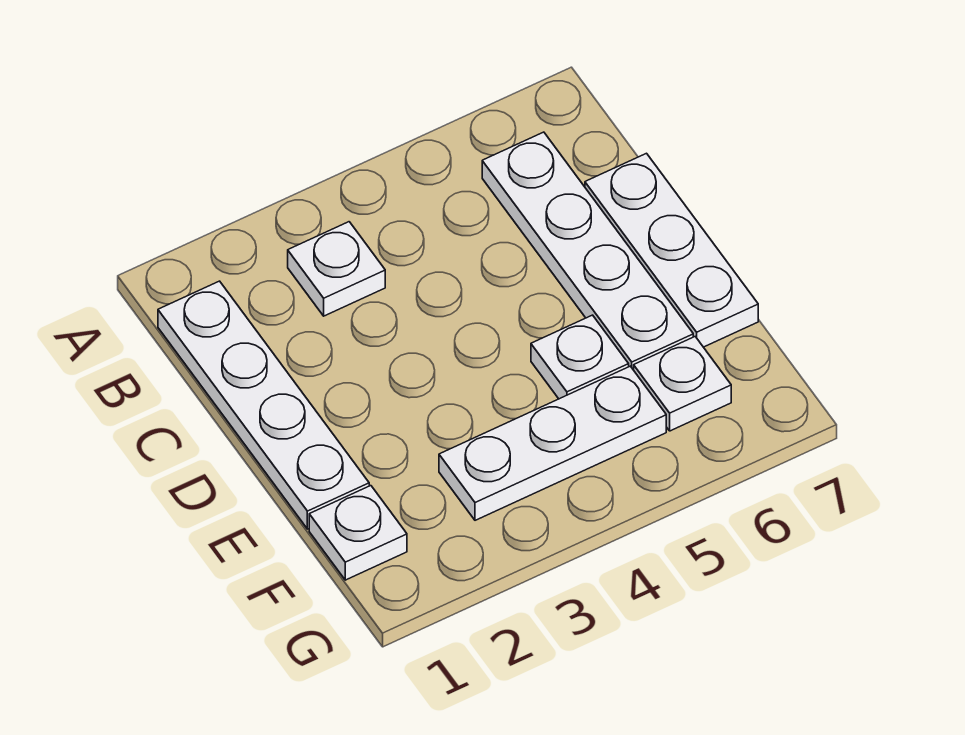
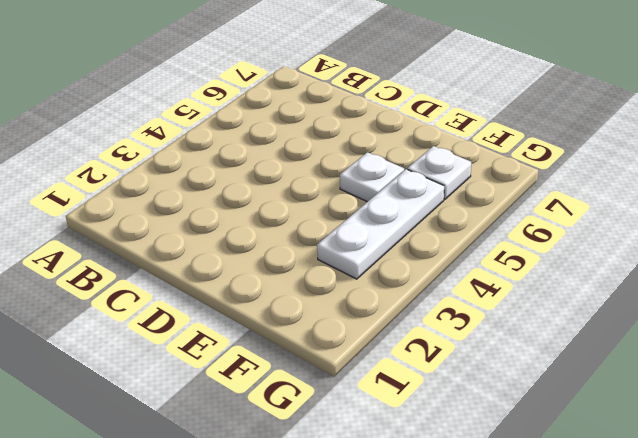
none -> white 1x4 plate [158,281,369,529]
none -> white 1x1 plate [288,222,385,316]

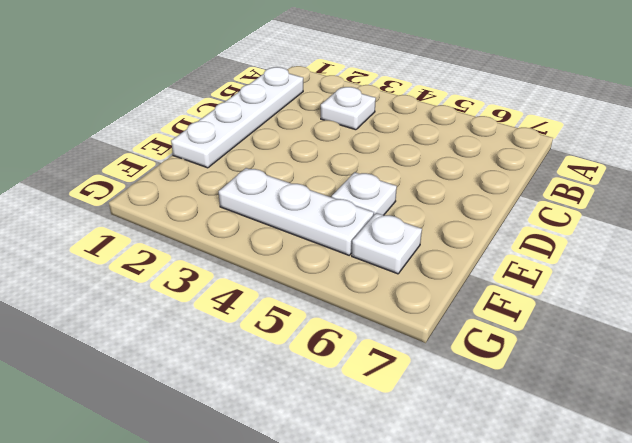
none -> white 1x4 plate [482,132,693,370]
none -> white 1x3 plate [585,153,758,347]

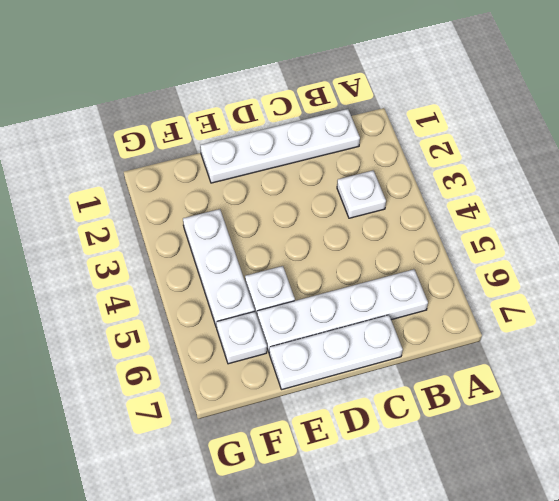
none -> white 1x1 plate [309,486,407,580]

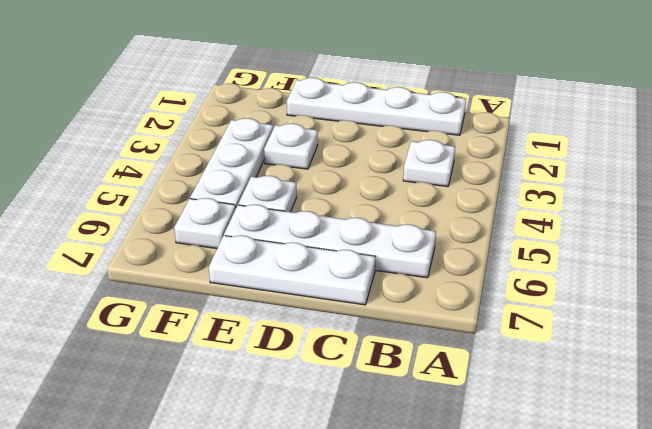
white 1x1 plate [264,123,318,169] -> white 1x1 plate moved to [309,486,407,580]

